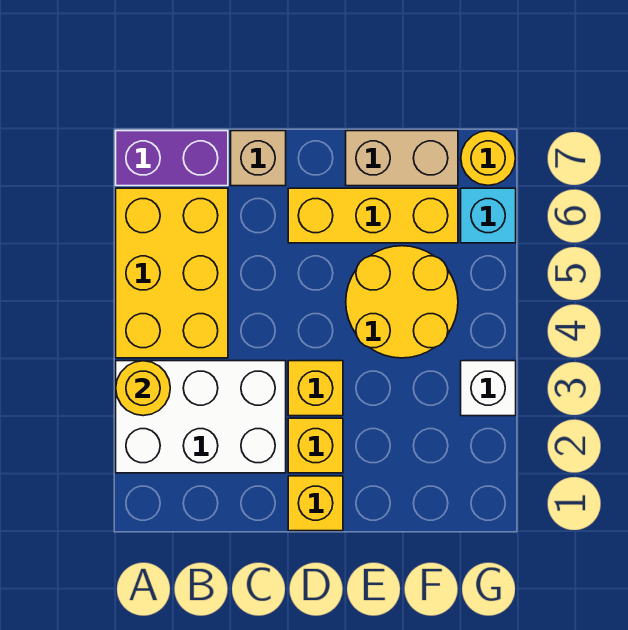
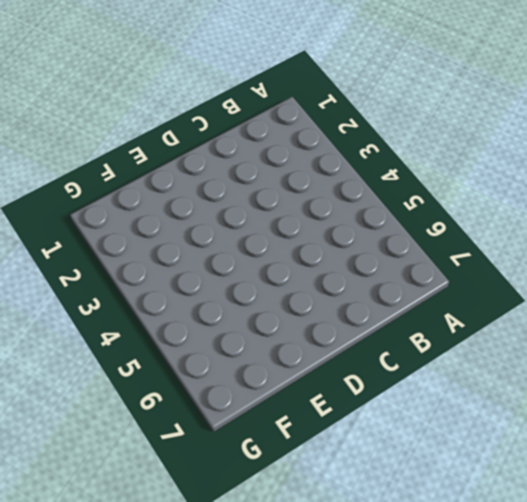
none -> white 2x3 brick [116,361,286,473]
none -> yellow 2x3 brick [116,188,228,358]
none -> purple 1x2 brick [116,131,228,186]

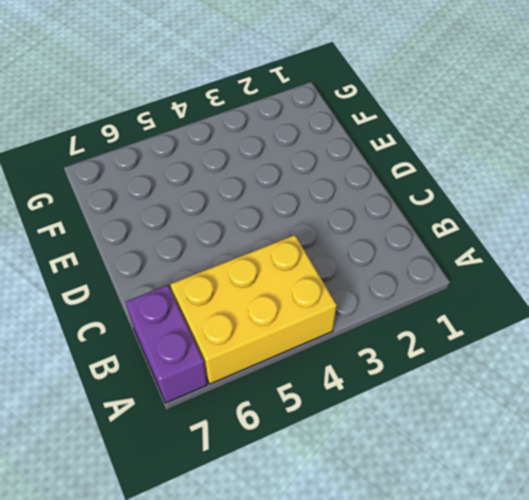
none -> white 2x3 brick [116,361,286,473]
none -> tan 1x1 brick [231,131,286,186]
none -> yellow 1x1 brick [288,476,343,531]

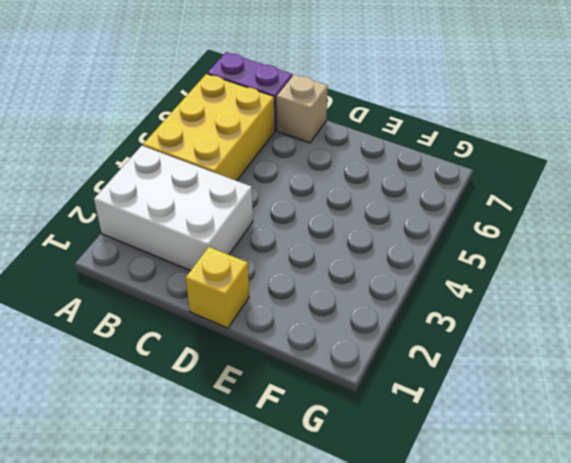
none -> yellow 1x1 brick [288,418,343,473]
none -> yellow 1x1 brick [288,361,343,416]
none -> yellow 1x3 brick [288,188,458,243]

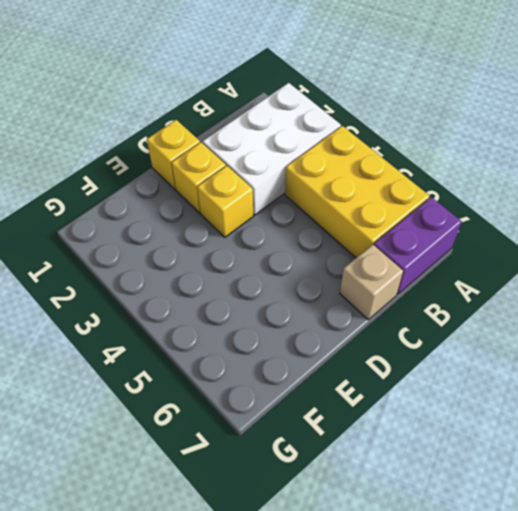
none -> yellow 1x3 brick [288,188,458,243]
none -> yellow 2x2 round brick [346,246,458,358]
none -> tan 1x2 brick [346,131,458,186]

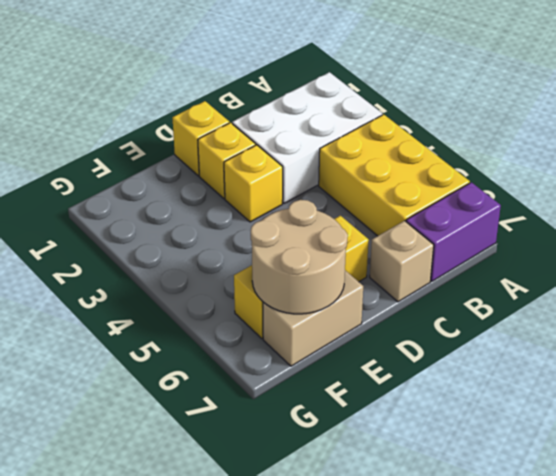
tan 2x2 round brick [251,200,348,314] -> none
none -> yellow 2x2 round brick [346,246,458,358]
none -> white 1x1 brick [461,361,516,416]
none -> cyan 1x1 brick [461,188,516,243]

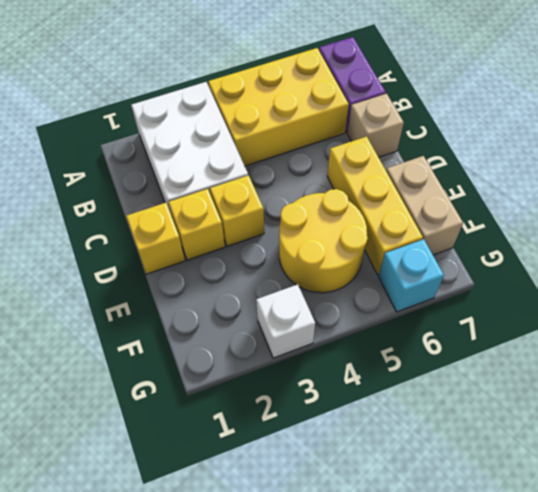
none -> yellow 1x1 round brick [461,131,516,185]
none -> yellow 1x1 round brick [116,361,170,416]

